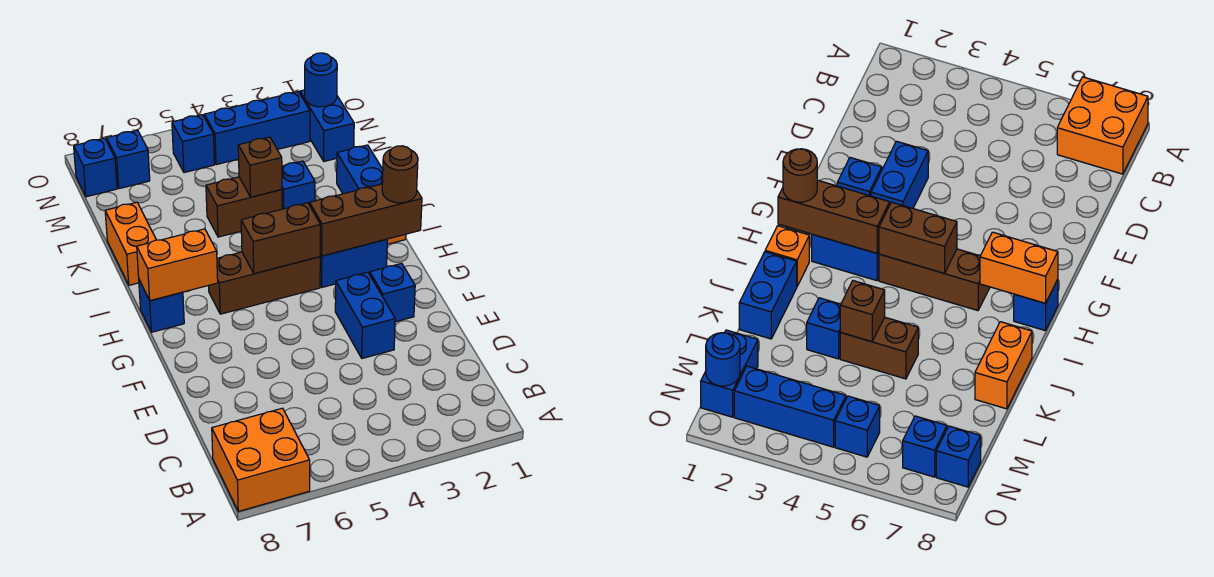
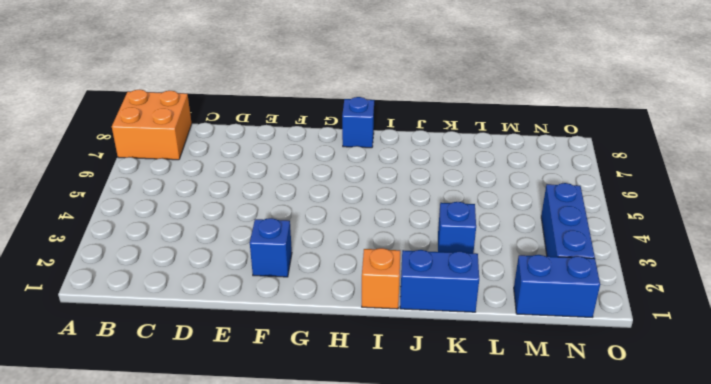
none -> blue 1x2 brick [335,272,395,359]
none -> blue 1x2 brick [320,239,387,287]
none -> brown 1x3 brick [209,252,320,314]

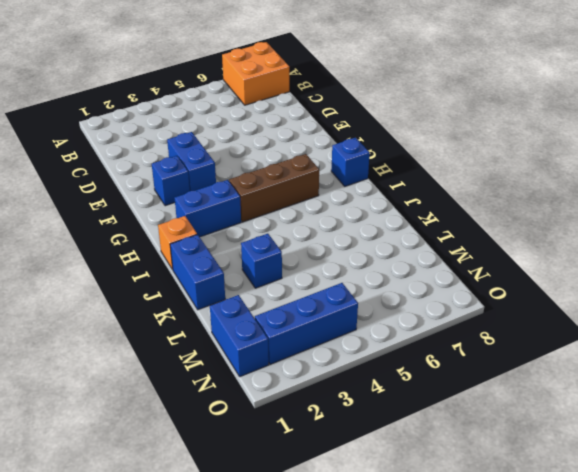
none -> orange 1x2 brick [105,202,156,285]
none -> brown 1x2 brick [206,177,282,237]
none -> blue 1x1 brick [172,115,214,173]

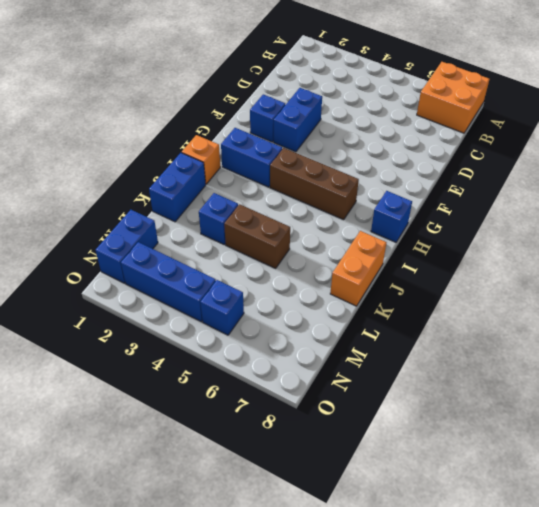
none -> blue 1x1 brick [107,130,150,189]
none -> blue 1x1 brick [74,138,117,197]
none -> brown 1x3 brick [310,184,422,256]

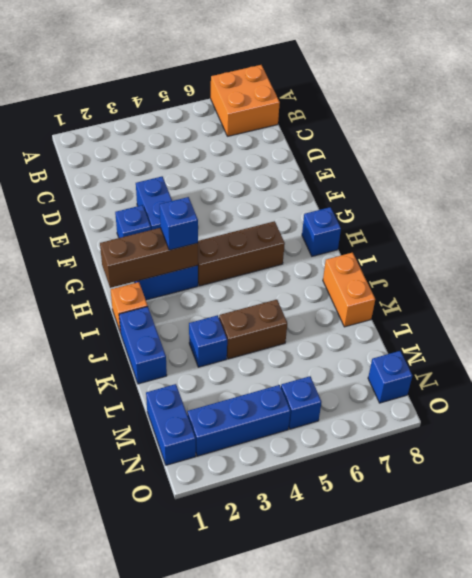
blue 1x1 brick [160,197,198,250] -> blue 1x1 brick moved to [107,130,150,189]
none -> brown 1x2 brick [241,203,320,274]
none -> orange 1x2 brick [137,229,218,301]
none -> brown 1x1 brick [238,137,282,197]

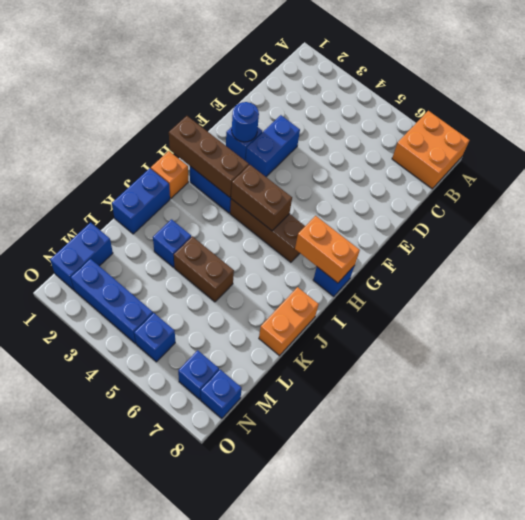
blue 1x1 round brick [232,102,259,142] -> blue 1x1 round brick moved to [305,53,337,107]
none -> brown 1x1 brick [238,137,282,197]
none -> brown 1x1 round brick [382,146,418,203]

